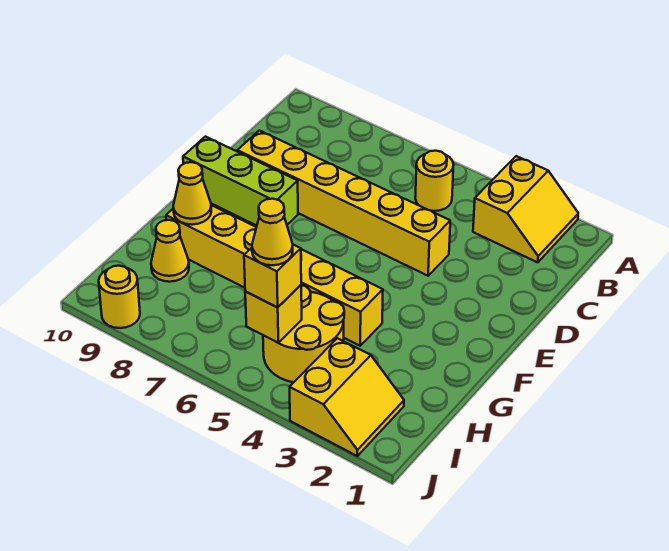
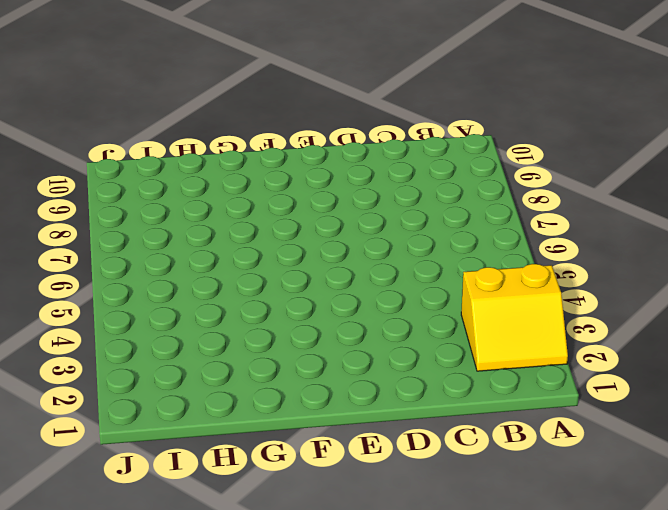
none -> yellow 1x1 round brick [415,151,454,211]
none -> yellow 1x6 brick [237,130,450,276]
none -> lime 1x3 brick [183,137,298,226]

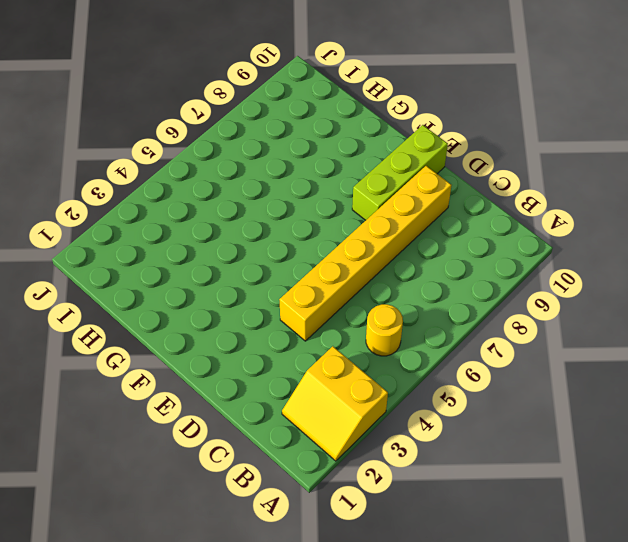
none -> yellow 1x6 brick [166,205,383,346]
none -> yellow 2x2 round brick [263,285,344,382]
none -> yellow 1x1 cone [151,220,189,282]

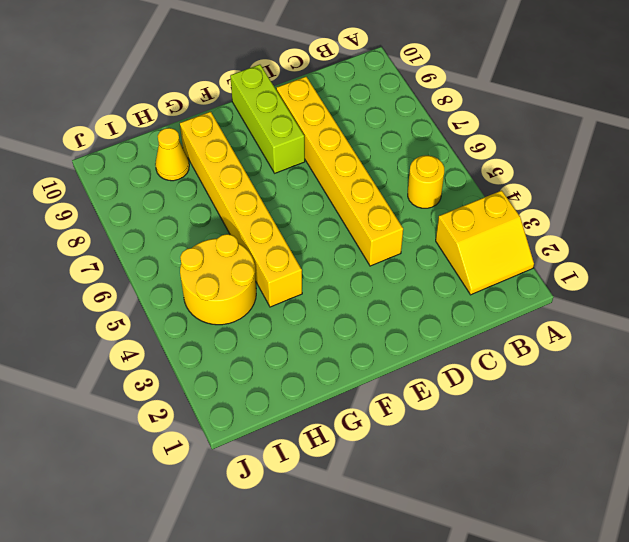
none -> yellow 2x2 slope [290,338,404,456]
none -> yellow 1x1 round brick [99,266,140,328]
none -> yellow 1x1 cone [173,162,211,225]

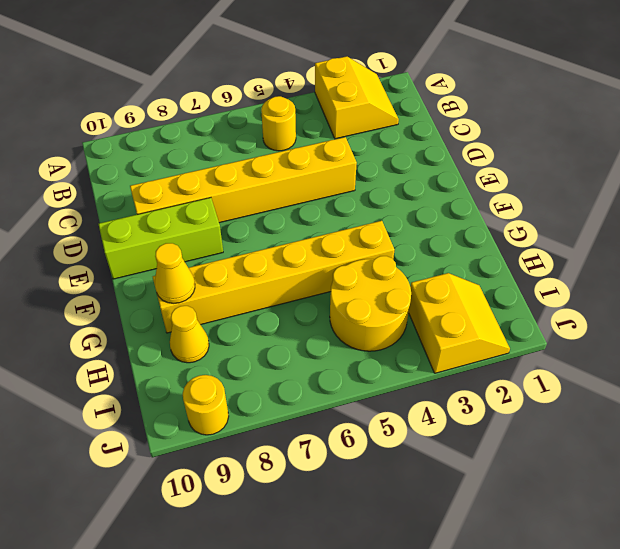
none -> yellow 1x1 brick [245,285,302,343]
none -> yellow 1x1 brick [244,245,301,307]
none -> yellow 1x1 cone [252,199,293,265]

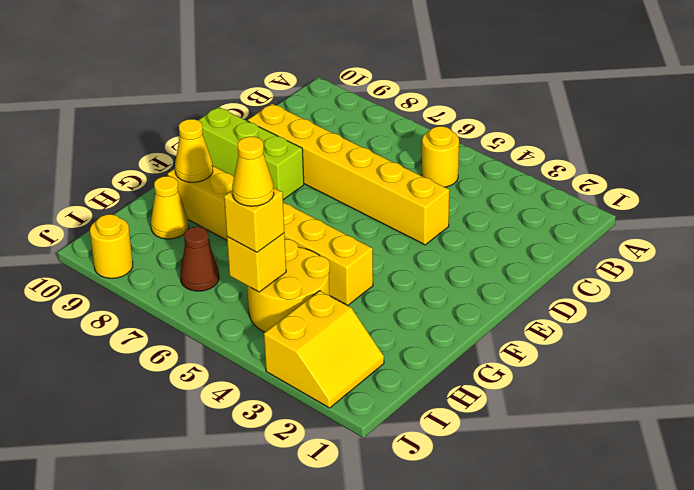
brown 1x1 cone [180,227,219,291] -> none
none -> yellow 2x2 slope [473,156,578,262]

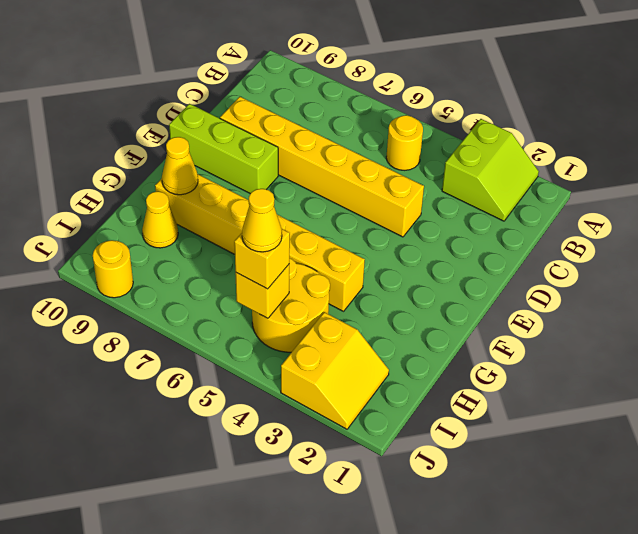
lime 2x2 slope [442,119,539,221] -> yellow 2x2 slope [473,156,578,262]

